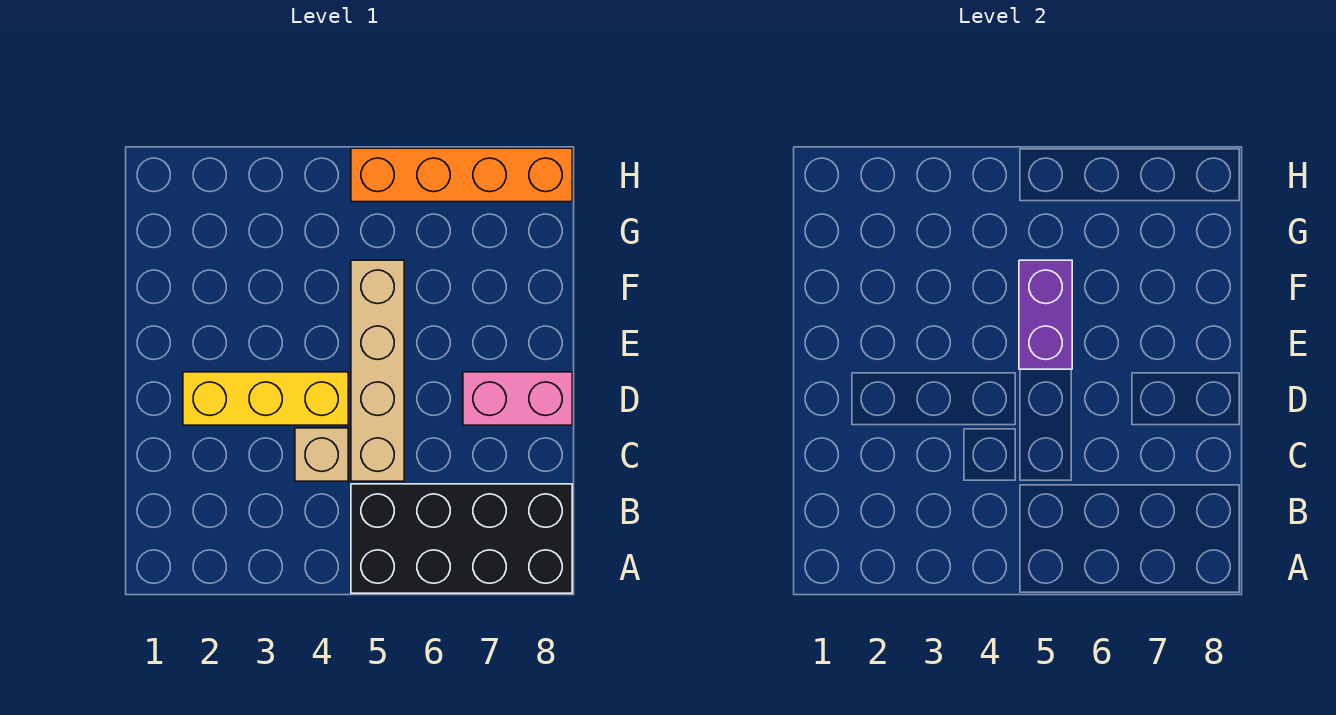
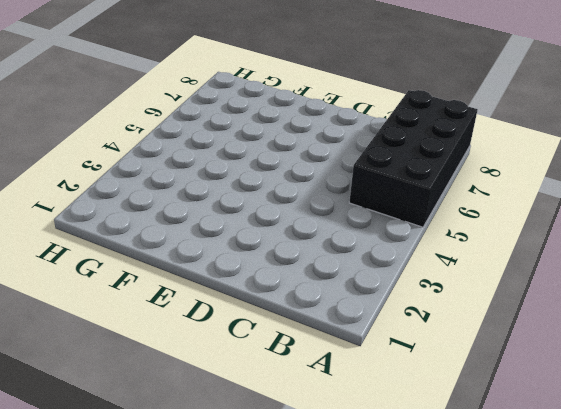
none -> tan 1x1 brick [295,428,348,481]
none -> tan 1x4 brick [351,260,404,481]

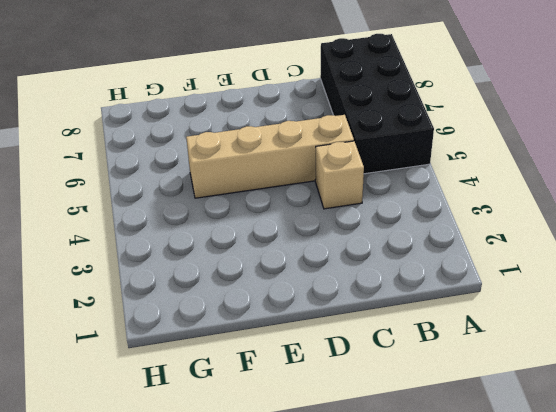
none -> yellow 1x3 brick [183,372,348,425]
none -> pink 1x2 brick [463,372,572,425]

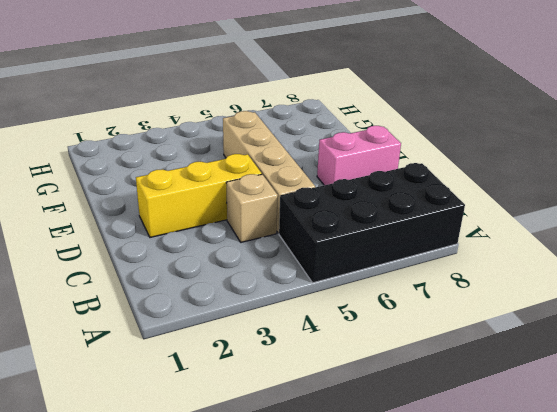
none -> orange 1x4 brick [351,148,572,202]
none -> purple 1x2 brick [1019,260,1072,369]

